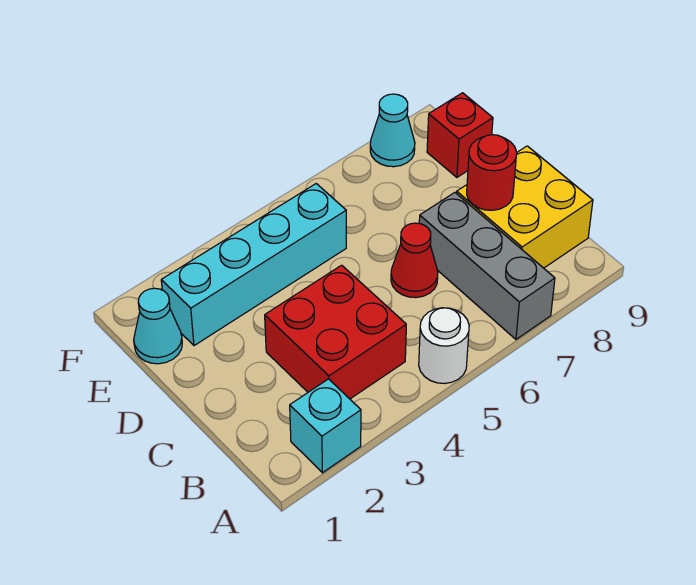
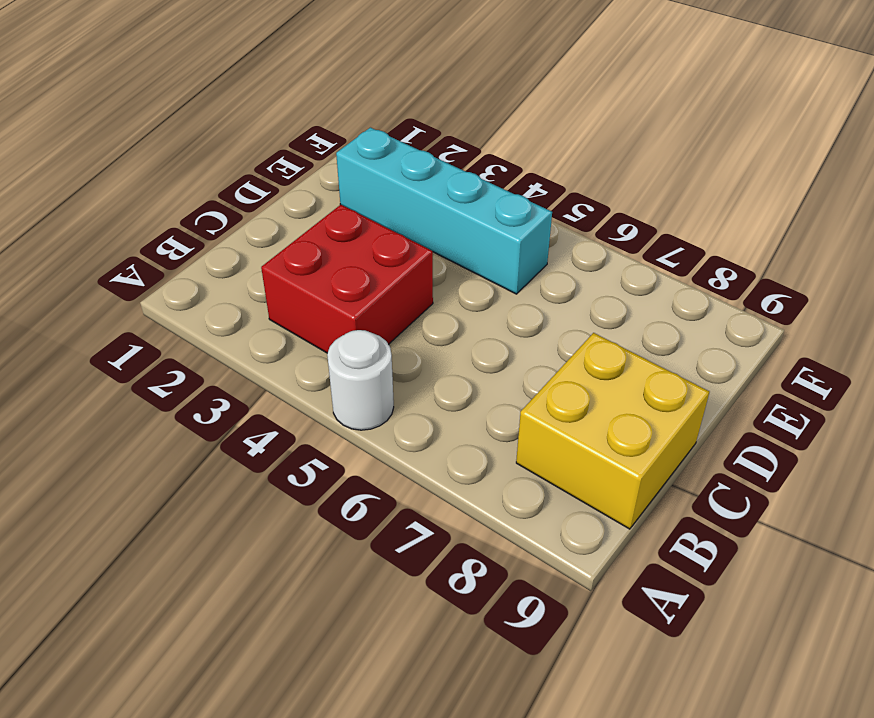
none -> cyan 1x1 brick [290,379,361,473]
none -> grey 1x3 brick [419,193,555,339]

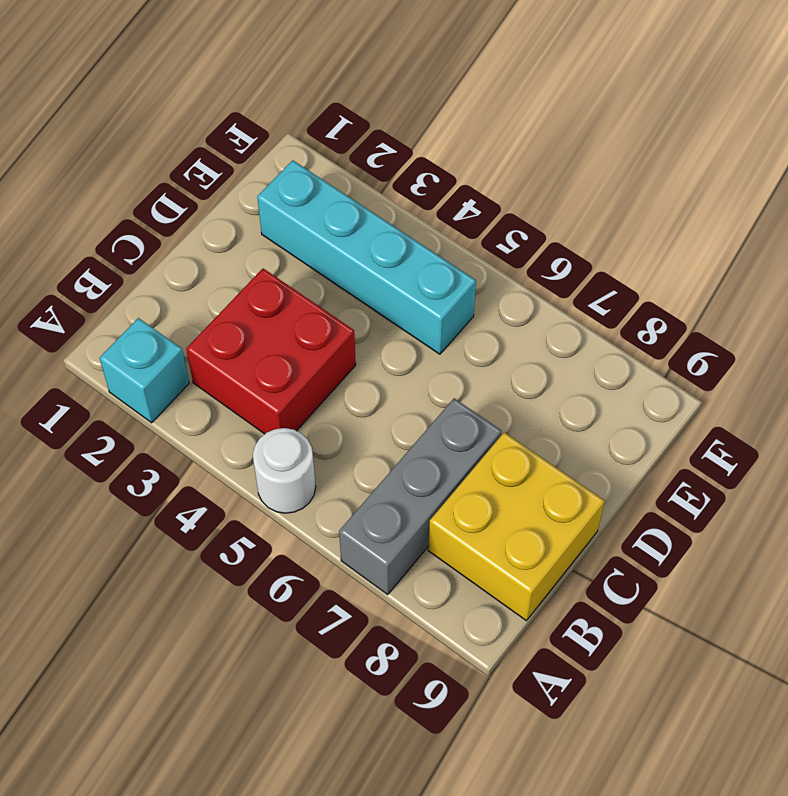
none -> red 1x1 cone [391,223,438,298]
none -> cyan 1x1 cone [134,288,182,364]

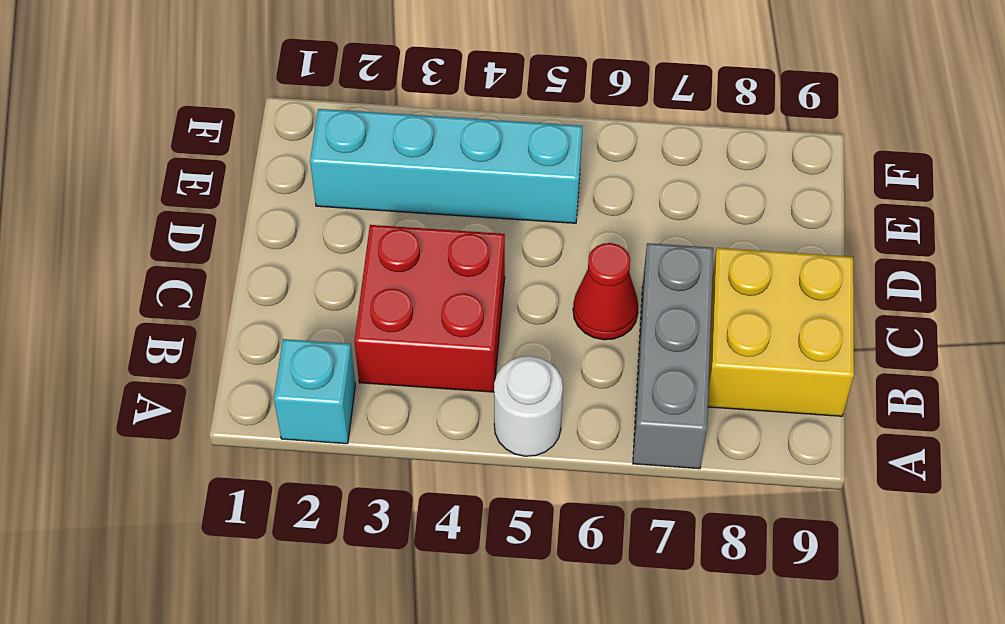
none -> cyan 1x1 cone [134,288,182,364]
none -> red 1x1 brick [427,93,493,177]

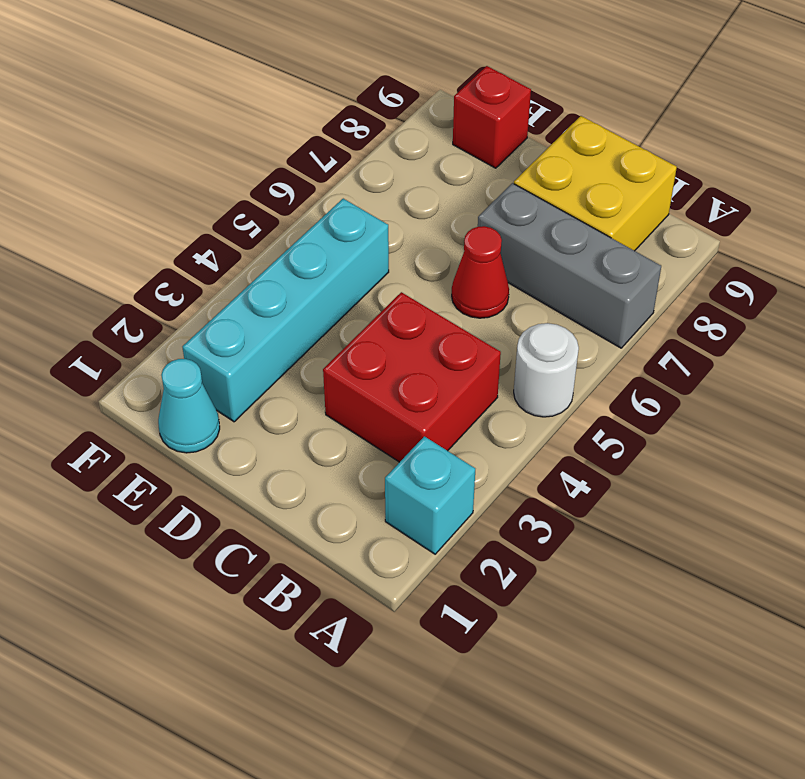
none -> cyan 1x1 cone [370,94,415,167]
none -> red 1x1 round brick [467,135,517,210]

